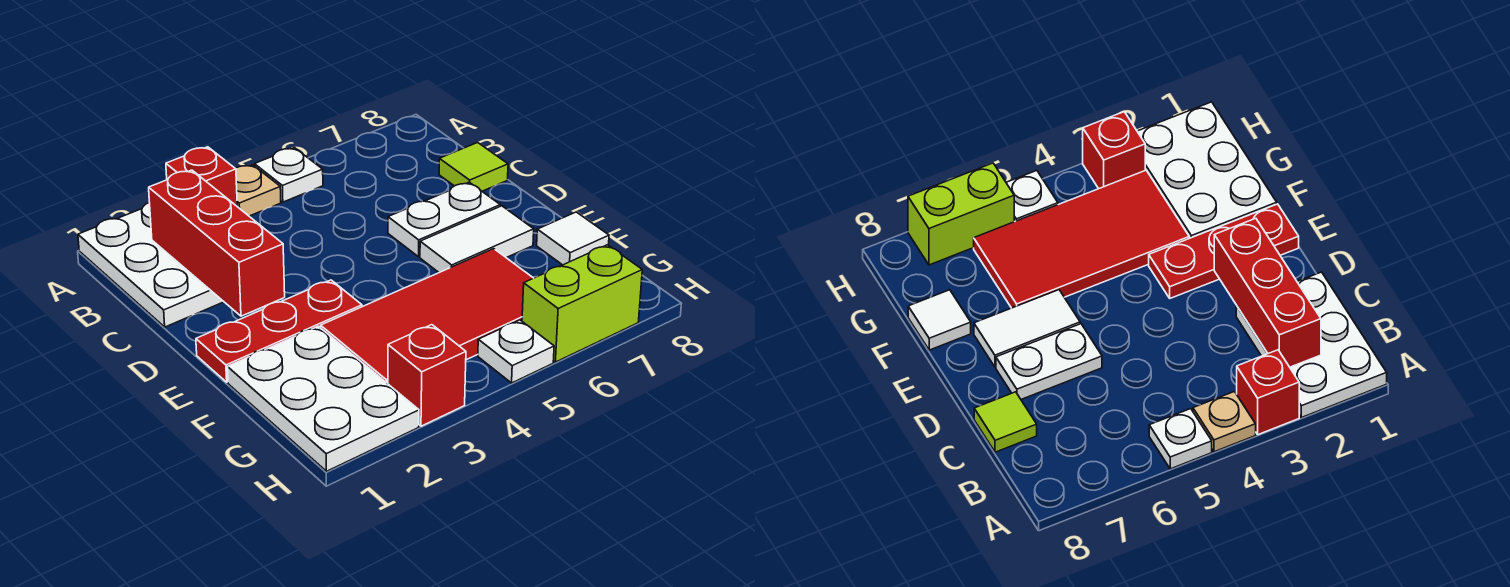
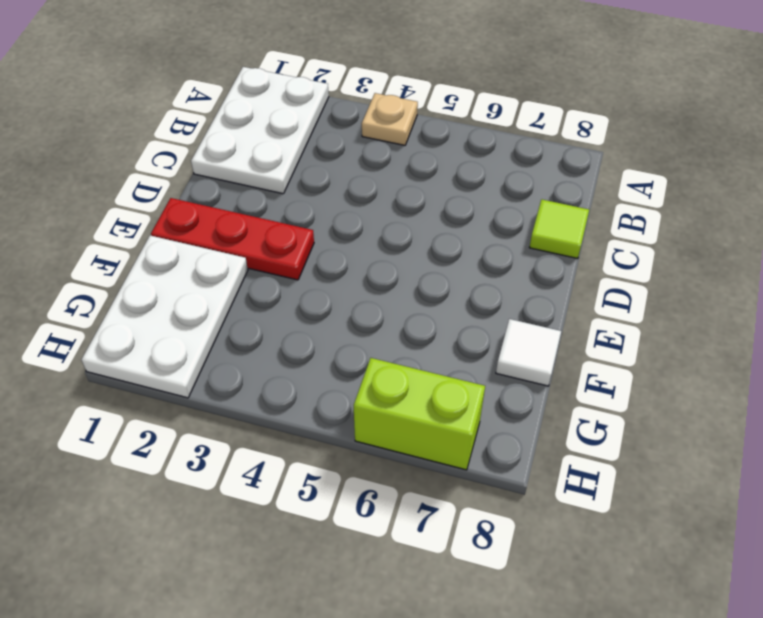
none -> red 1x1 brick [166,147,237,206]
none -> white 1x1 plate [254,148,323,202]
none -> white 1x2 plate [388,182,500,257]

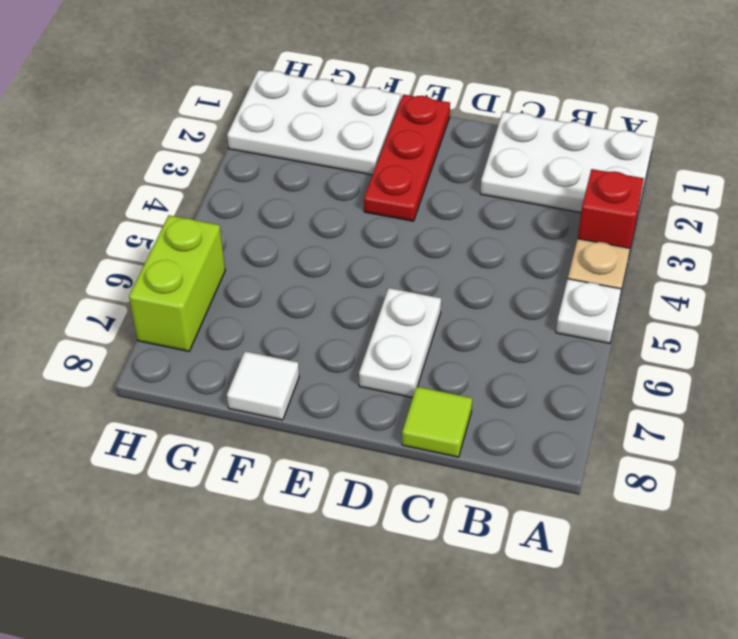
none -> white 1x2 tile [420,206,534,273]
none -> red 2x4 tile [321,249,533,384]
none -> red 1x1 brick [388,325,466,426]

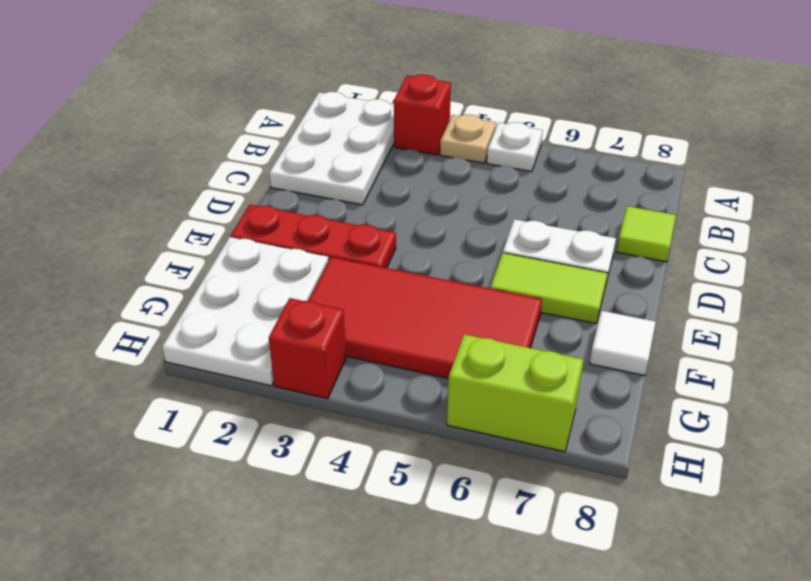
lime 1x2 tile [490,253,608,324] -> white 1x2 tile [420,206,534,273]
none -> white 1x1 plate [478,320,554,383]
none -> red 1x3 brick [149,170,285,316]

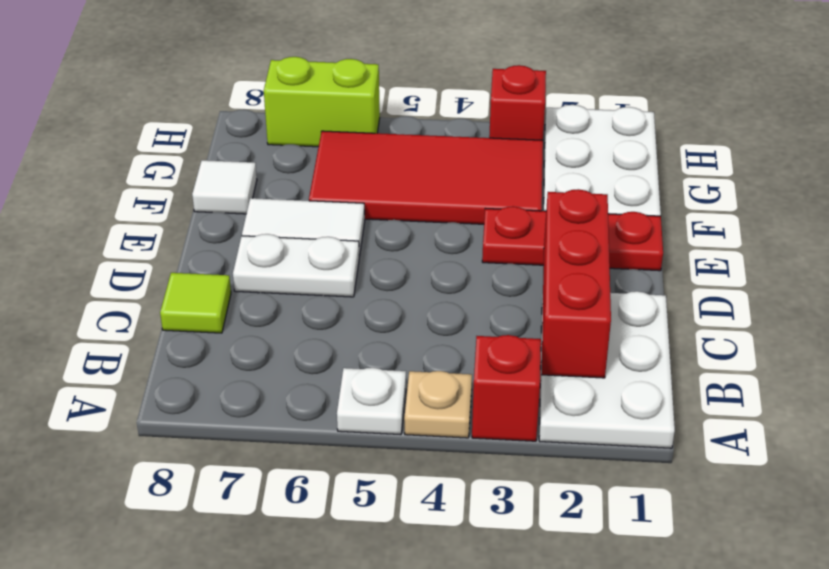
none -> white 1x1 plate [478,320,554,383]

